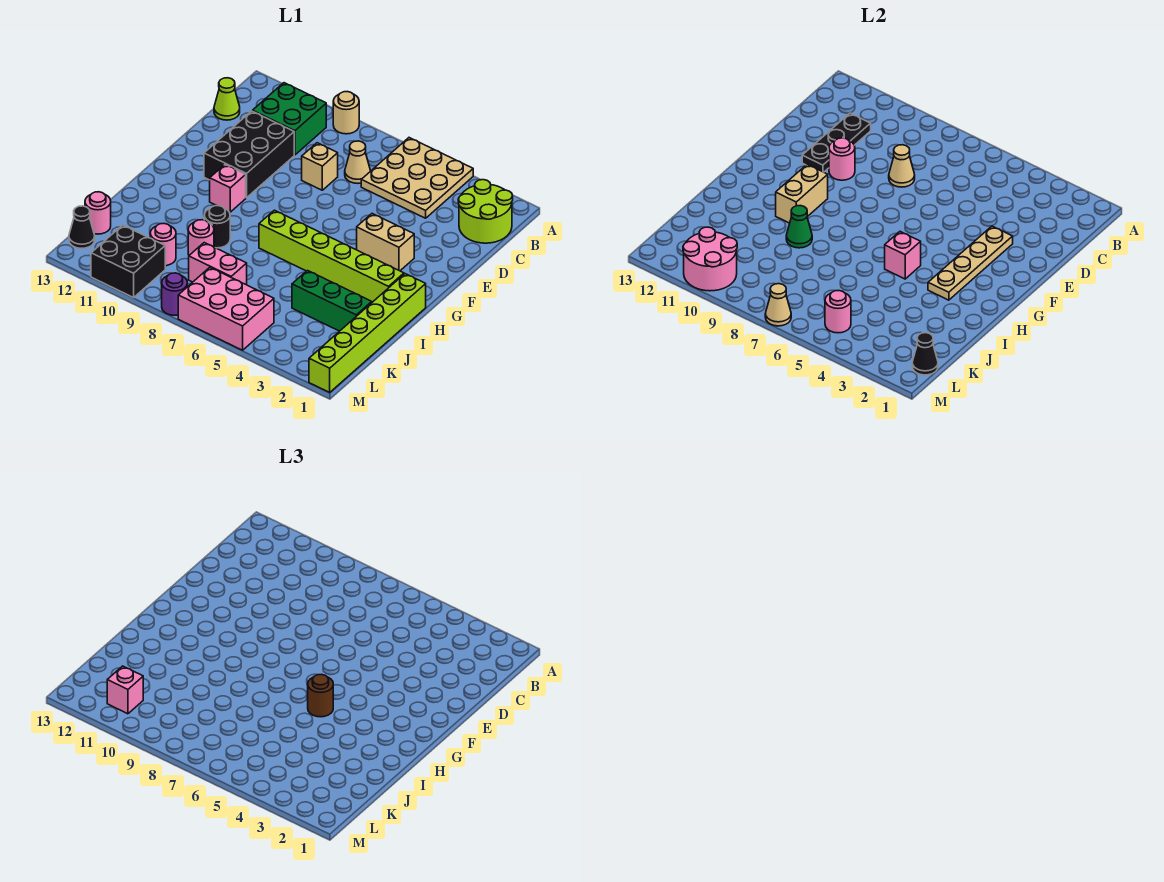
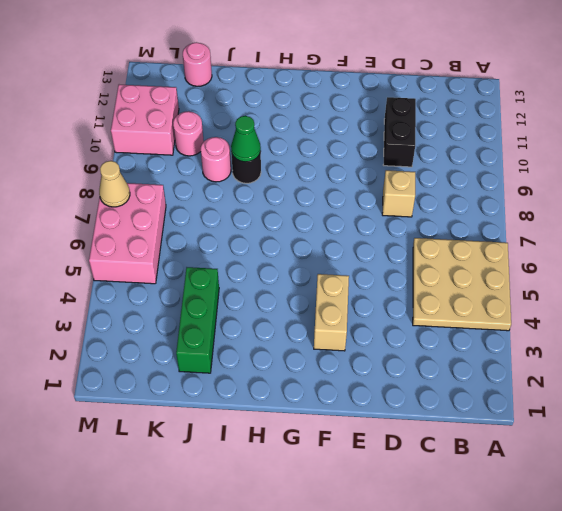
black 1x2 brick [384,97,416,167] -> black 2x3 brick [204,111,294,198]
pink 2x2 brick [111,85,179,155] -> black 2x2 brick [91,225,165,297]
none -> tan 1x1 round brick [333,92,359,134]
none -> lime 2x2 round brick [458,180,513,243]
none -> green 2x2 brick [252,83,326,155]
none -> tan 1x1 cone [345,141,370,183]

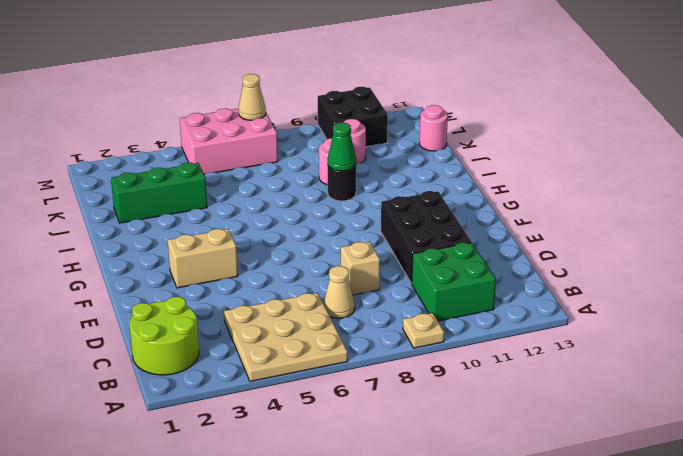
tan 1x1 plate [403,313,444,348] -> tan 1x1 round brick [333,92,359,134]
none -> lime 1x1 cone [214,78,240,120]
none -> pink 1x1 brick [210,164,246,212]
none -> lime 1x6 brick [309,274,426,392]
none -> lime 1x6 brick [259,210,404,302]

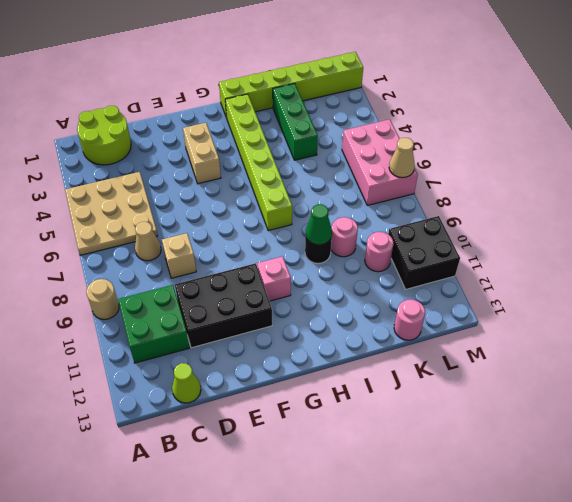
none -> pink 1x2 brick [189,243,247,285]
none -> black 1x1 cone [69,206,95,248]
none -> purple 1x1 round brick [162,273,187,315]
none -> black 1x3 plate [802,113,871,172]

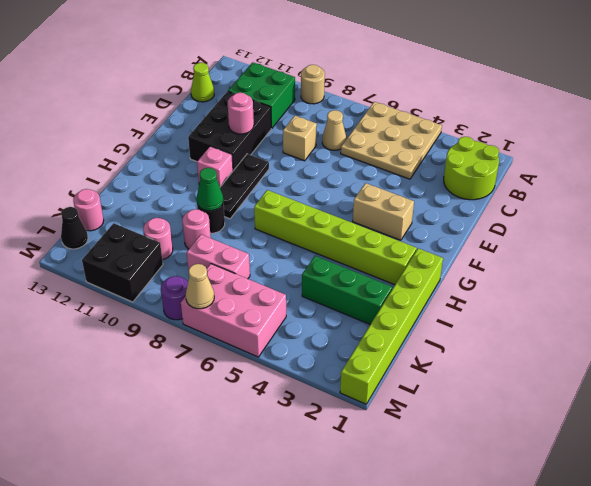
black 1x3 plate [220,154,269,219] -> black 1x3 plate moved to [802,113,871,172]
none -> tan 1x1 cone [889,145,915,187]
none -> tan 1x4 plate [928,226,1013,300]
none -> tan 1x2 brick [776,164,828,223]
none -> pink 1x1 brick [885,232,921,279]

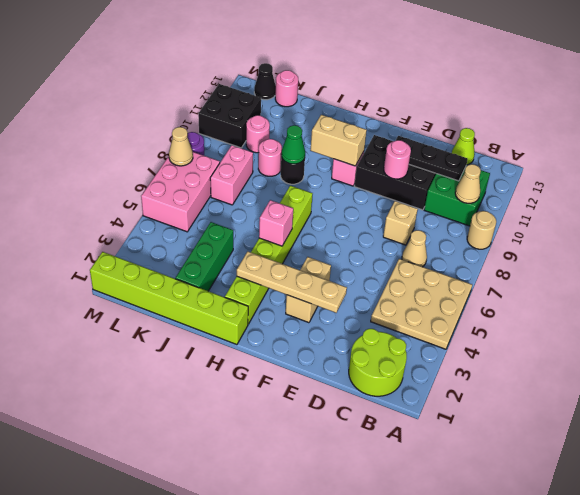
tan 1x1 cone [455,164,481,203] -> tan 1x1 cone moved to [889,145,915,187]
none -> black 1x1 cone [912,333,938,375]
none -> pink 1x1 round brick [825,291,851,333]
none -> pink 2x2 round brick [683,227,737,291]
none -> brown 1x1 round brick [308,674,333,717]

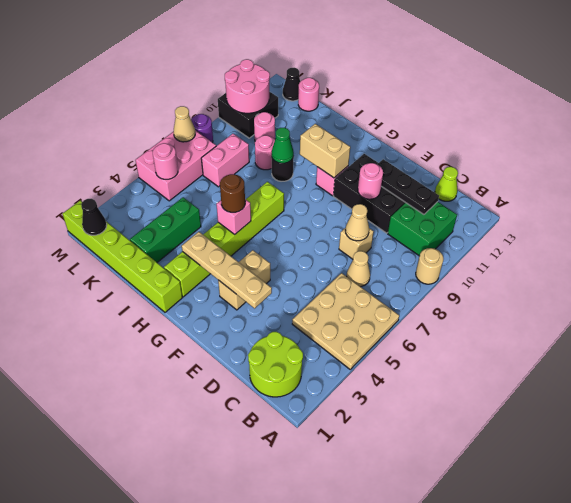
none -> pink 1x1 brick [107,666,143,714]

